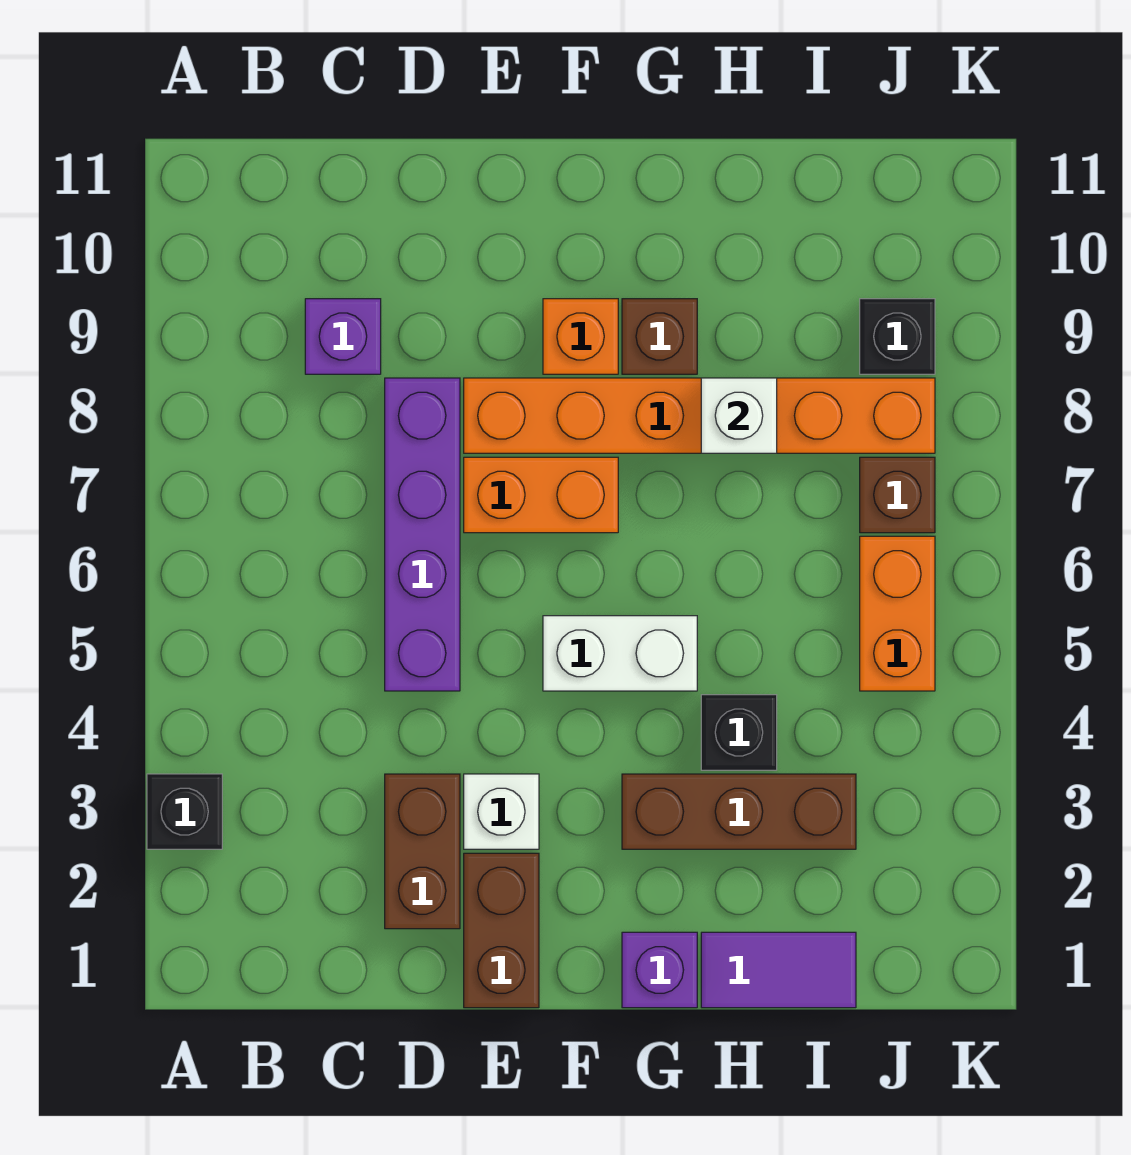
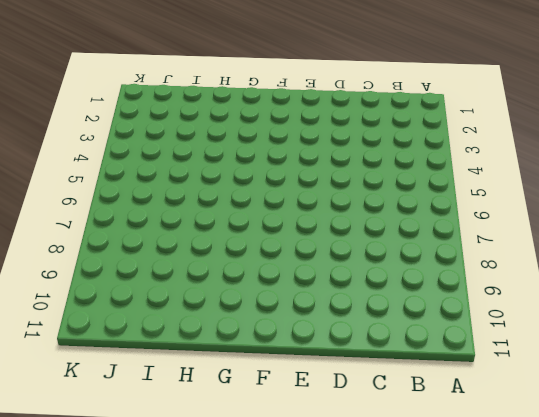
none -> black 1x1 brick [147,774,222,849]
none -> purple 1x1 brick [305,299,381,374]
none -> brown 1x2 brick [385,774,460,929]

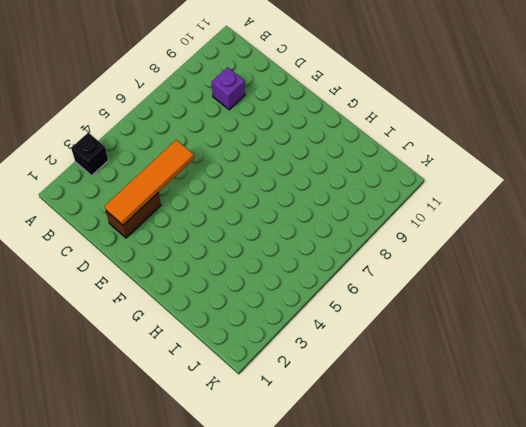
orange 1x4 tile [105,140,194,225] -> none
none -> purple 1x4 brick [385,378,460,691]
none -> brown 1x2 brick [464,853,539,1008]
none -> white 1x1 brick [464,774,539,849]

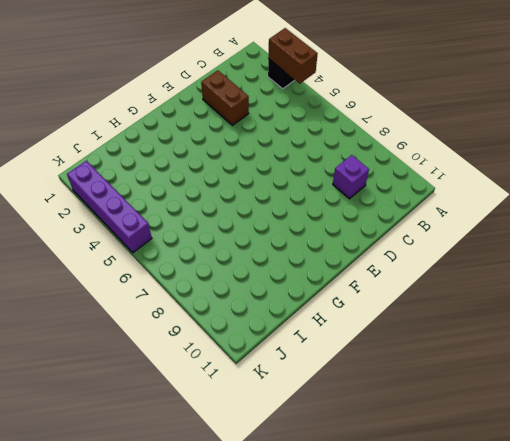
brown 1x2 brick [268,28,318,84] -> brown 1x2 brick moved to [464,853,539,1008]
purple 1x4 brick [67,161,152,253] -> purple 1x4 brick moved to [385,378,460,691]
none -> white 1x1 brick [464,774,539,849]
none -> orange 1x2 brick [464,457,618,533]
none -> orange 1x6 brick [464,378,935,453]

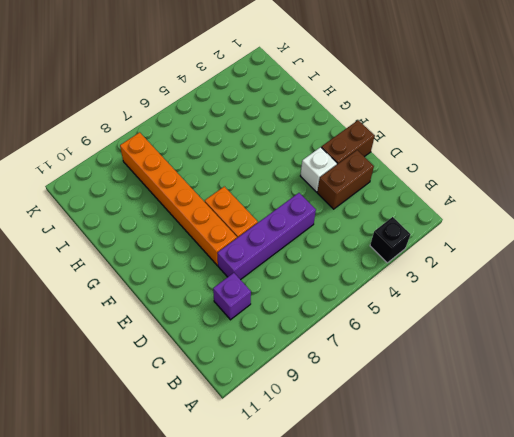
none -> white 1x2 brick [543,616,697,691]
none -> orange 1x1 brick [543,299,618,374]
none -> purple 1x1 brick [622,932,697,1008]

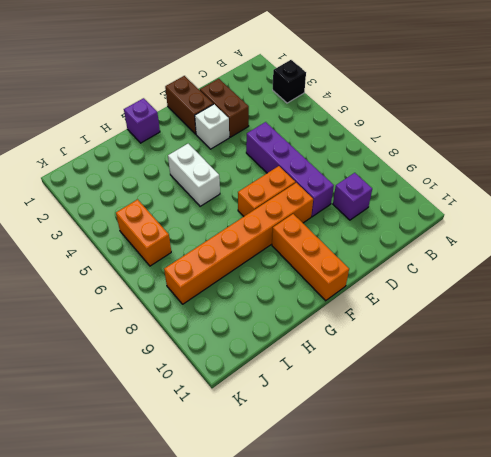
orange 1x3 brick [272,214,349,301] -> orange 1x1 brick [543,299,618,374]
white 1x2 brick [168,144,220,206] -> white 1x2 brick turned to [543,616,697,691]
none -> brown 1x3 brick [622,774,856,849]
none -> brown 1x1 brick [622,299,697,374]
none -> purple 1x2 tile [701,932,856,1008]

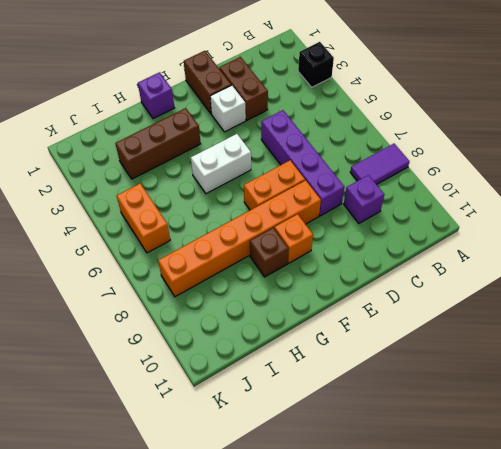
purple 1x2 tile [350,144,410,185] -> purple 1x2 tile moved to [701,932,856,1008]
none -> black 1x1 brick [701,695,777,770]
none -> brown 1x1 brick [860,457,935,533]
none -> black 1x1 brick [860,299,935,374]

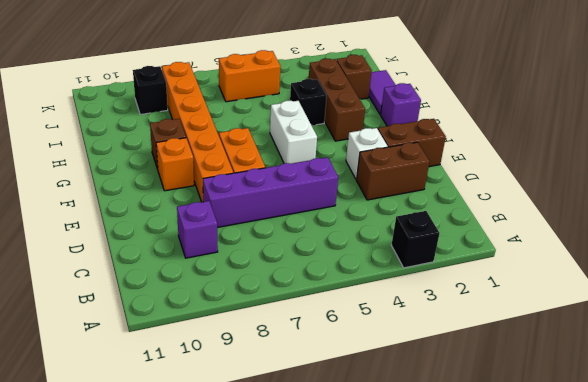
brown 1x1 brick [337,55,372,99] -> brown 1x1 brick moved to [860,457,935,533]
none -> white 1x1 brick [701,378,777,453]

